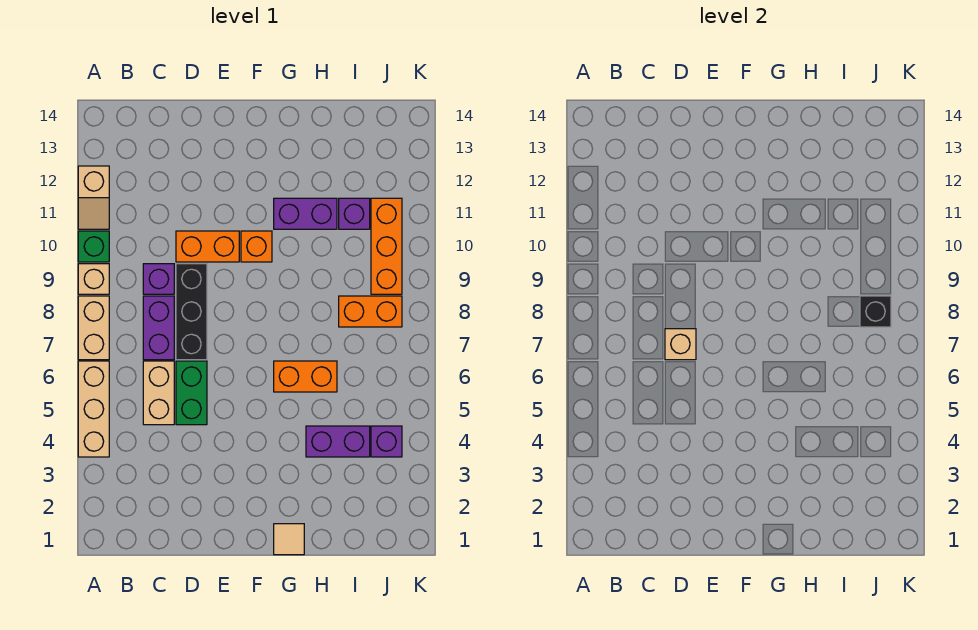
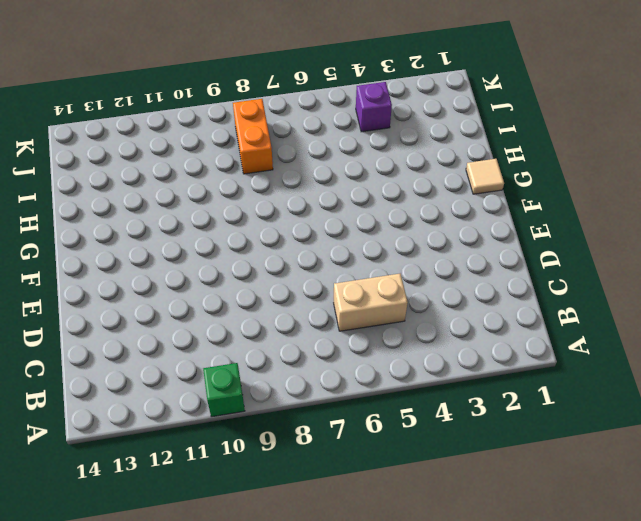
none -> tan 1x3 brick [78,361,109,457]
none -> tan 1x2 brick [78,296,109,360]
none -> tan 1x1 brick [78,264,109,294]

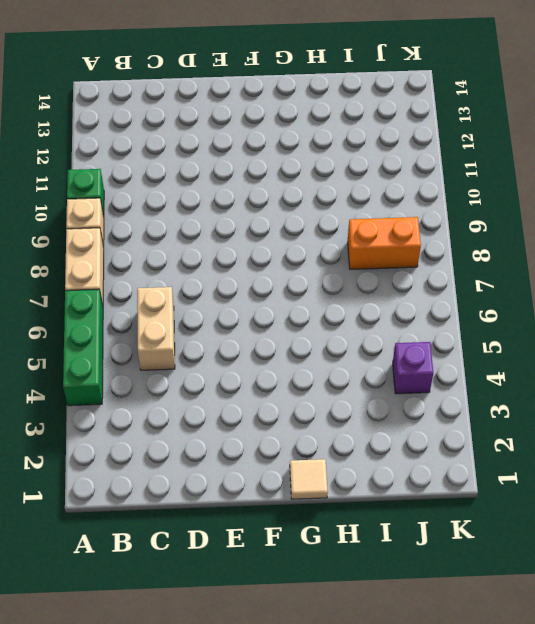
green 1x3 brick [63,289,103,406] -> tan 1x3 brick [78,361,109,457]
none -> tan 1x2 slope [78,166,109,229]
none -> purple 1x2 brick [143,296,174,360]
none -> purple 1x1 brick [143,264,174,294]

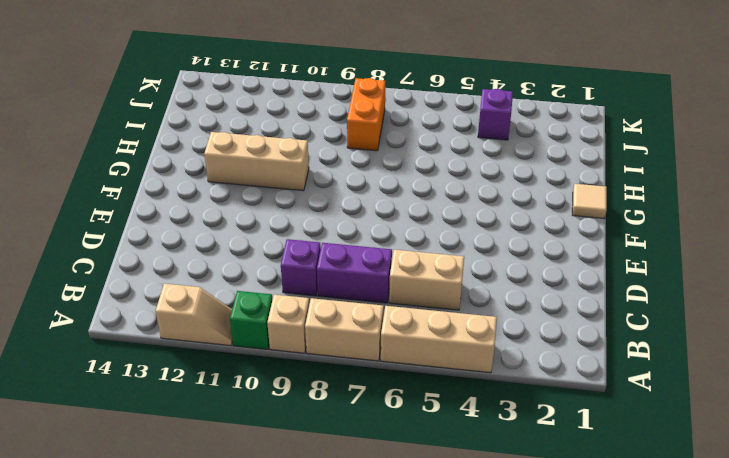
tan 1x3 brick [204,132,309,191] -> purple 1x2 brick [274,198,337,229]
none -> green 1x2 brick [176,361,207,425]
none -> black 1x3 brick [176,264,207,360]
none -> orange 1x2 brick [176,231,239,262]

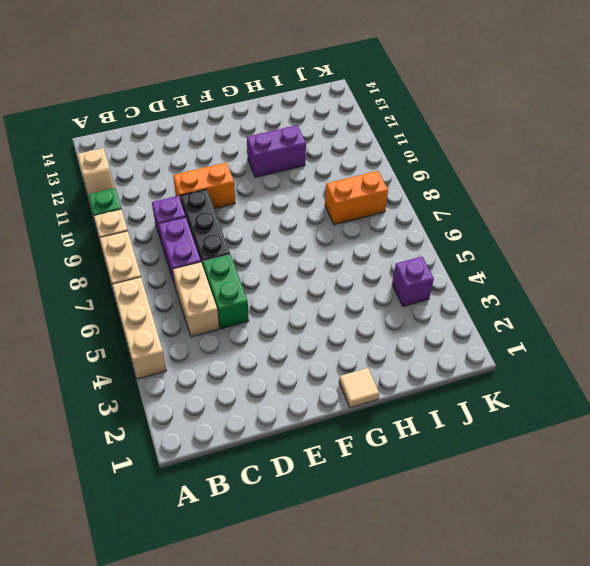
none -> orange 1x1 brick [241,231,272,262]
none -> orange 1x2 brick [274,361,337,392]
none -> purple 1x2 brick [306,426,370,457]

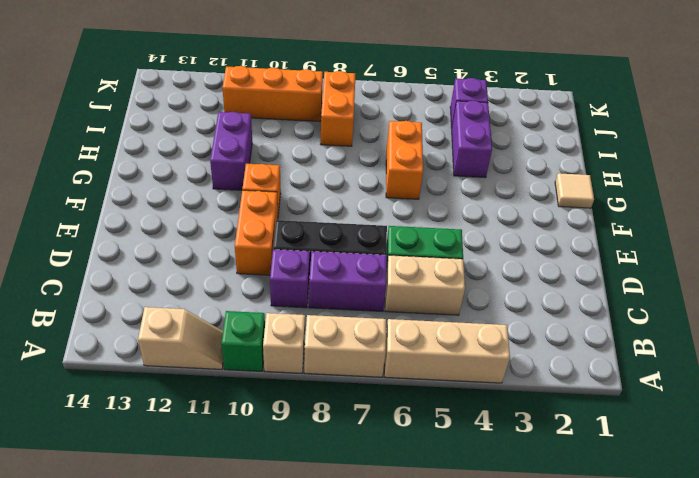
none -> purple 1x1 brick [339,198,370,229]
none -> tan 1x1 brick [665,329,696,360]
none -> black 1x1 brick [860,296,891,327]

